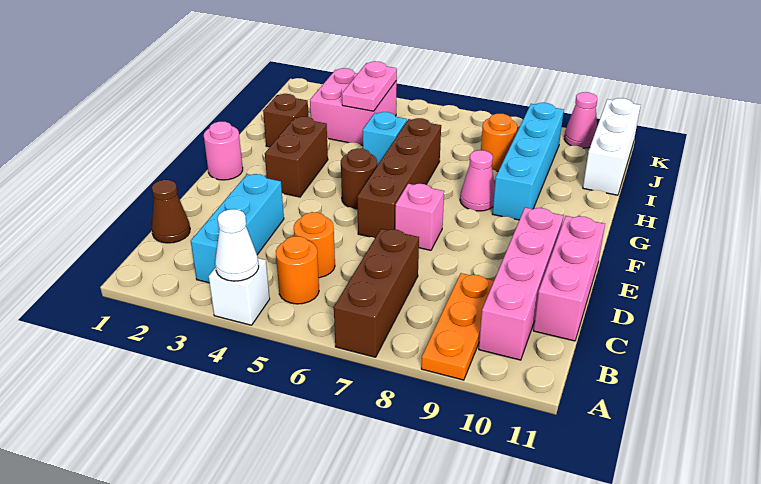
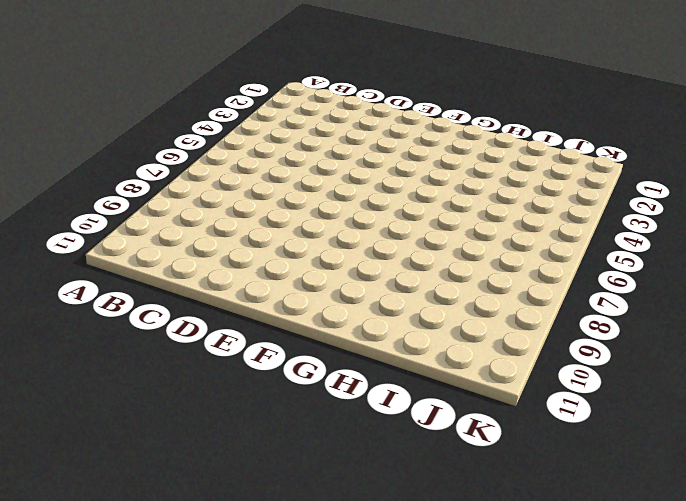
none -> white 1x1 brick [209,258,270,325]
none -> brown 1x3 brick [334,229,419,357]
none -> orange 1x3 plate [421,273,494,380]

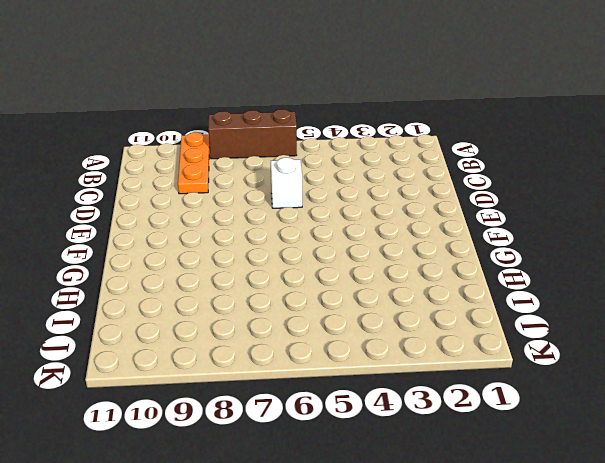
brown 1x3 brick [208,109,297,159] -> brown 1x3 brick turned to [334,229,419,357]
white 1x1 brick [271,158,302,208] -> white 1x1 brick moved to [209,258,270,325]
none -> cyan 1x3 brick [191,174,284,283]
none -> orange 1x1 round brick [276,236,319,304]
none -> pink 1x4 brick [479,208,563,360]

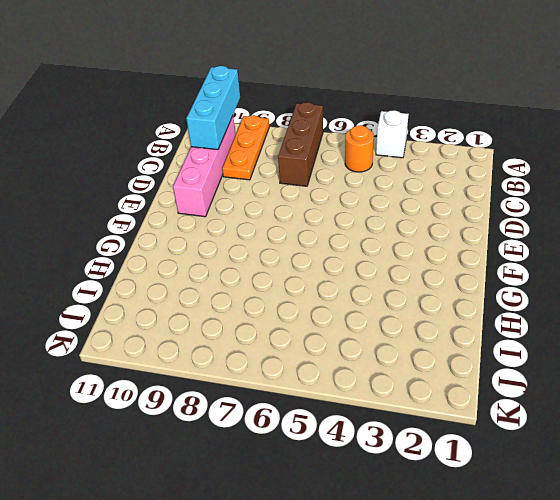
cyan 1x3 brick [186,66,240,150] -> cyan 1x3 brick moved to [191,174,284,283]
none -> brown 1x1 cone [152,180,190,243]
none -> orange 1x1 round brick [294,212,335,278]
none -> pink 1x3 brick [533,216,605,341]

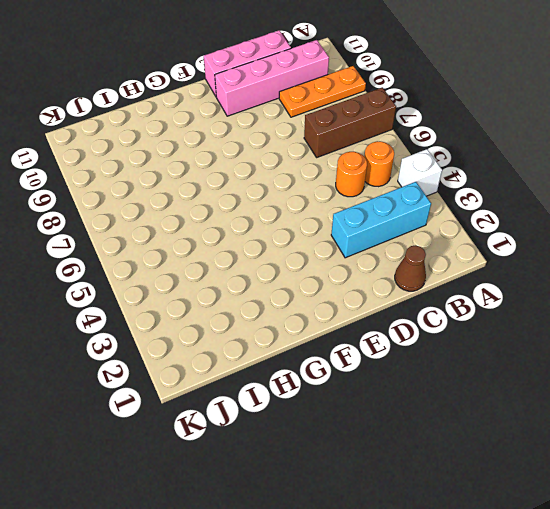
none -> brown 1x4 brick [357,118,441,238]
none -> pink 1x1 brick [395,184,444,250]
none -> pink 1x1 round brick [204,122,243,180]

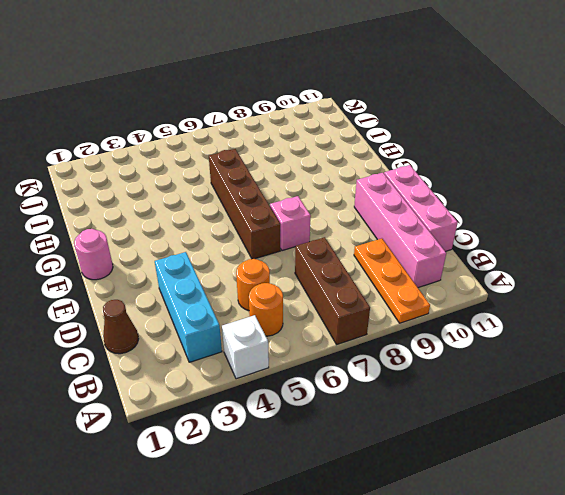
none -> brown 1x2 brick [265,117,328,197]
none -> brown 1x1 round brick [341,148,377,209]
none -> pink 1x1 cone [460,150,495,211]

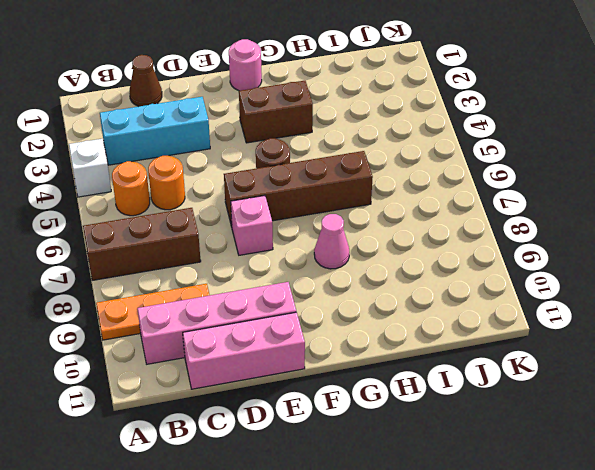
none -> cyan 1x4 brick [492,103,564,220]
none -> brown 1x1 brick [263,94,308,147]
none -> cyan 1x1 brick [363,112,407,166]

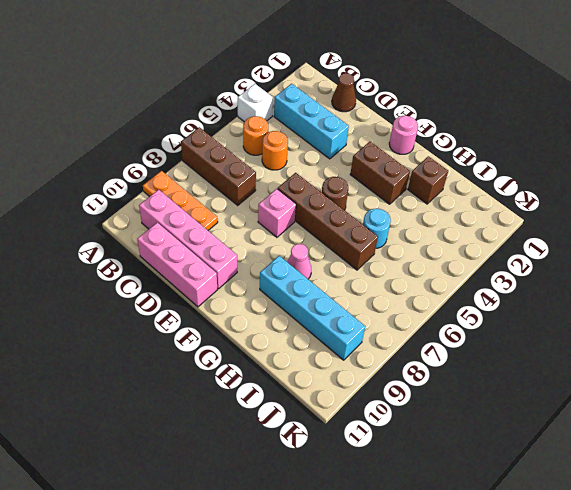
cyan 1x1 round brick [363,209,391,248] -> cyan 1x1 brick [363,112,407,166]
none -> pink 2x2 brick [310,68,397,145]
none -> orange 1x1 round brick [481,114,517,171]
none -> white 1x3 brick [583,98,641,195]

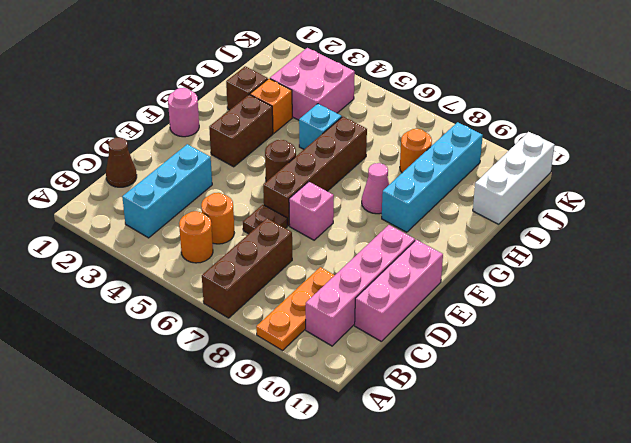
brown 1x1 plate [243,205,287,234] -> none
orange 1x1 brick [250,79,292,133] -> none
none -> white 1x1 brick [209,258,270,325]
none -> pink 1x1 cone [564,92,597,148]
none -> white 1x1 cone [215,209,259,281]

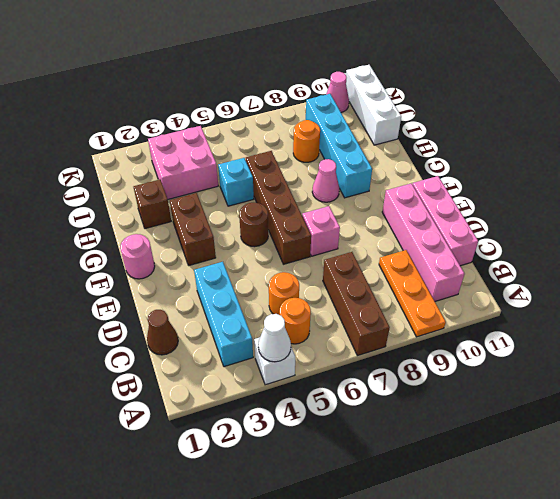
none -> pink 1x2 plate [342,61,397,111]

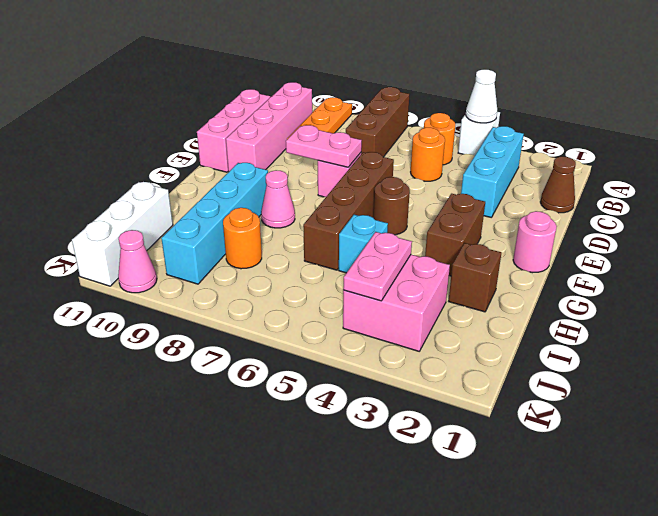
pink 1x2 plate [286,125,362,167] -> none

